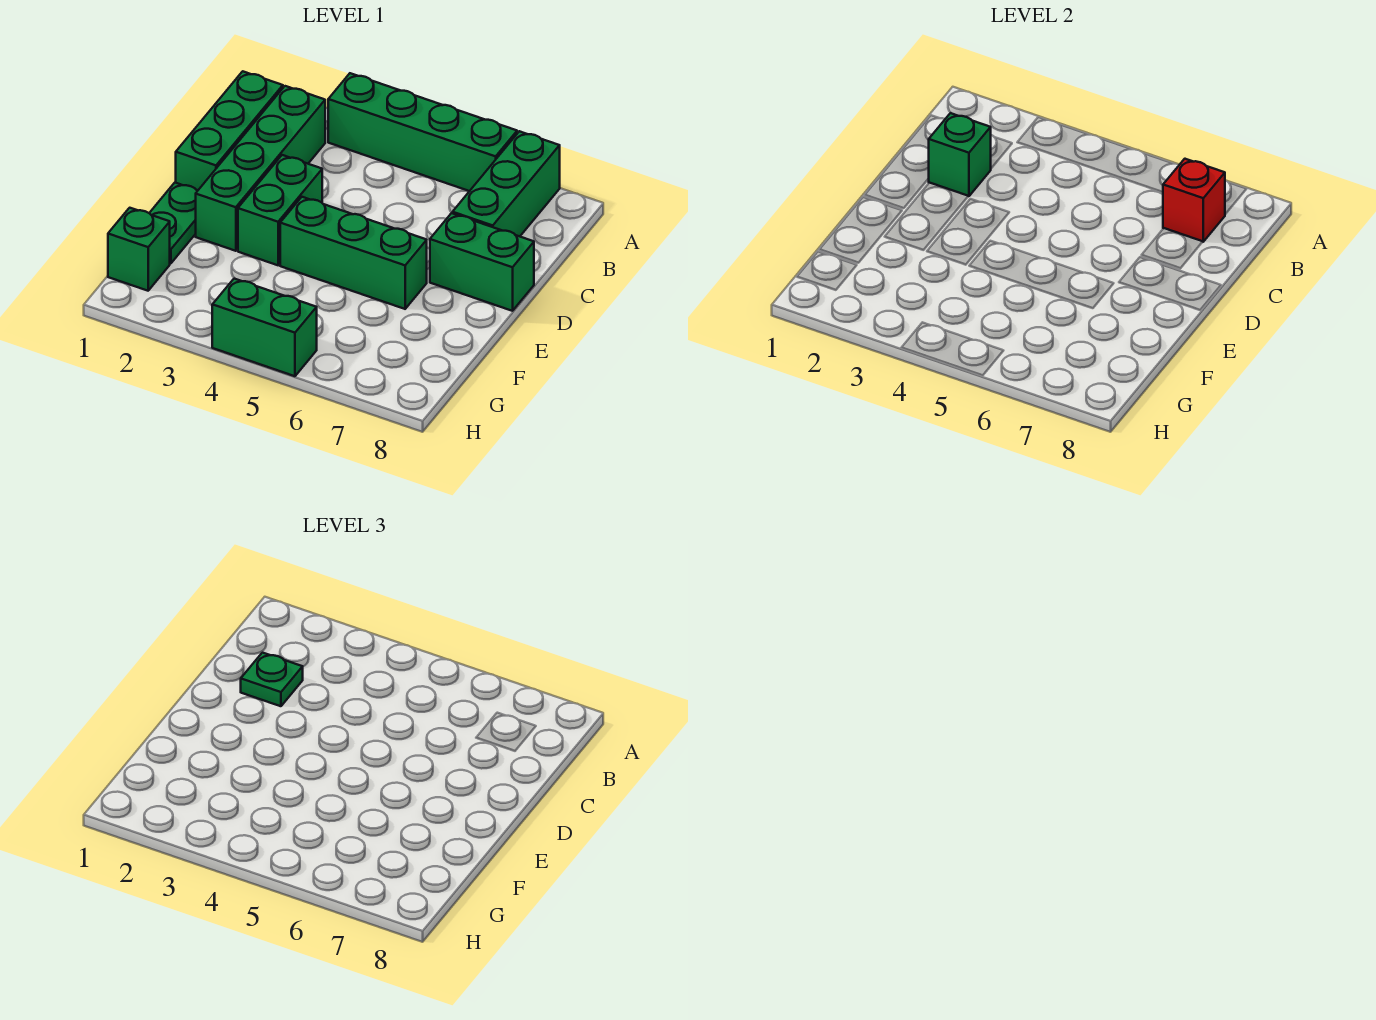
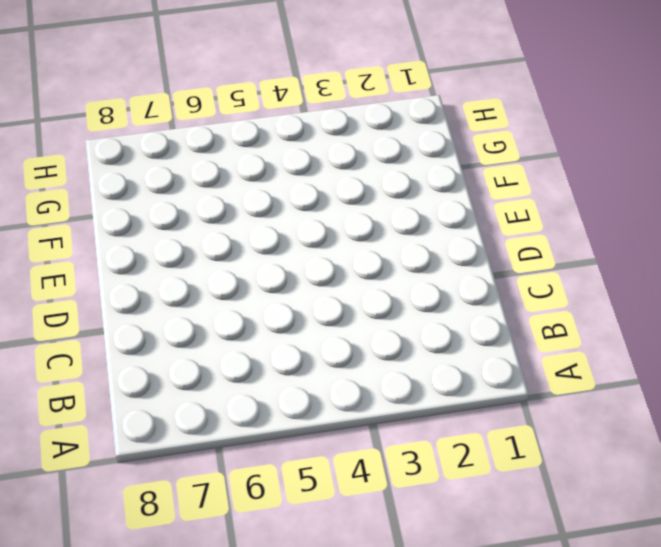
none -> green 1x4 brick [328,73,517,191]
none -> green 1x3 brick [453,131,560,236]
none -> green 1x3 brick [176,71,283,190]

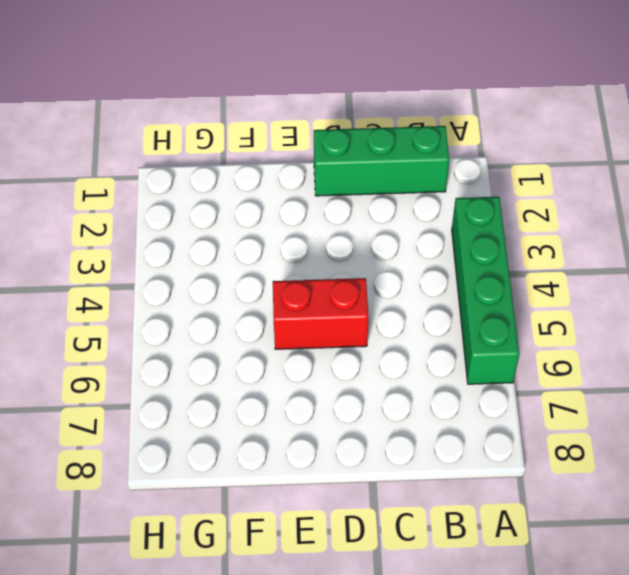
red 1x2 brick [273,278,369,349] -> green 1x3 brick [280,197,427,309]
none -> green 1x3 brick [453,131,560,236]
none -> green 1x4 brick [196,86,325,251]
none -> green 1x2 brick [238,155,322,265]

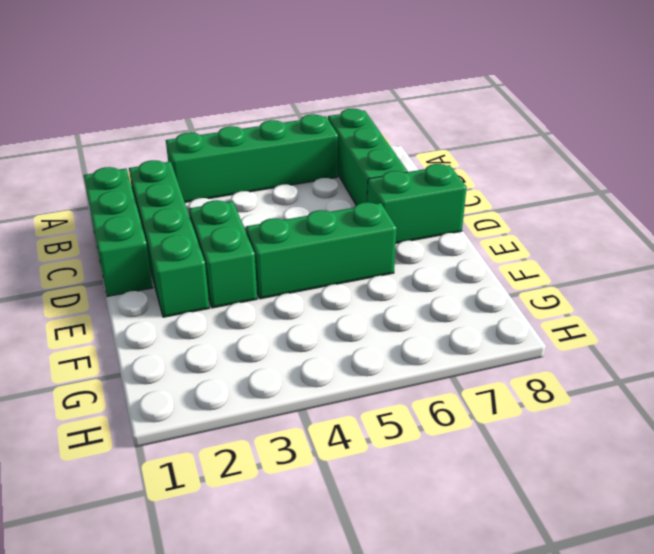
none -> green 1x2 plate [150,183,198,264]
none -> green 1x1 brick [108,208,170,291]
none -> green 1x2 brick [212,279,317,376]

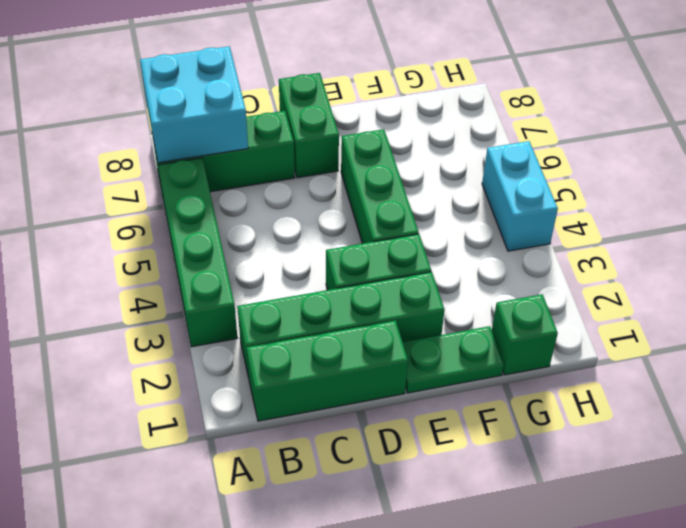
cyan 2x2 brick [140,46,248,163] -> red 1x1 brick [1163,159,1225,242]
cyan 1x2 brick [482,141,558,251] -> green 1x2 brick [212,279,317,376]
none -> green 1x1 brick [928,113,991,196]
none -> green 1x1 plate [241,653,303,706]

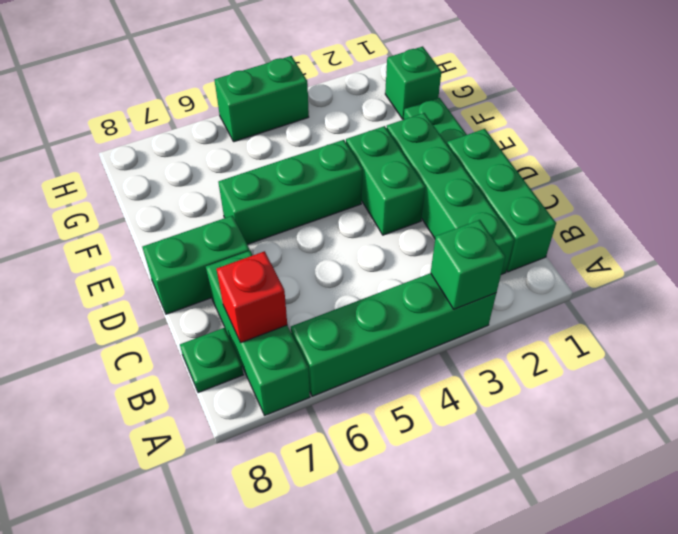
green 1x1 brick [431,220,505,309] -> green 1x1 brick moved to [928,113,991,196]
green 1x1 plate [180,328,243,393] -> green 1x1 plate moved to [241,653,303,706]

